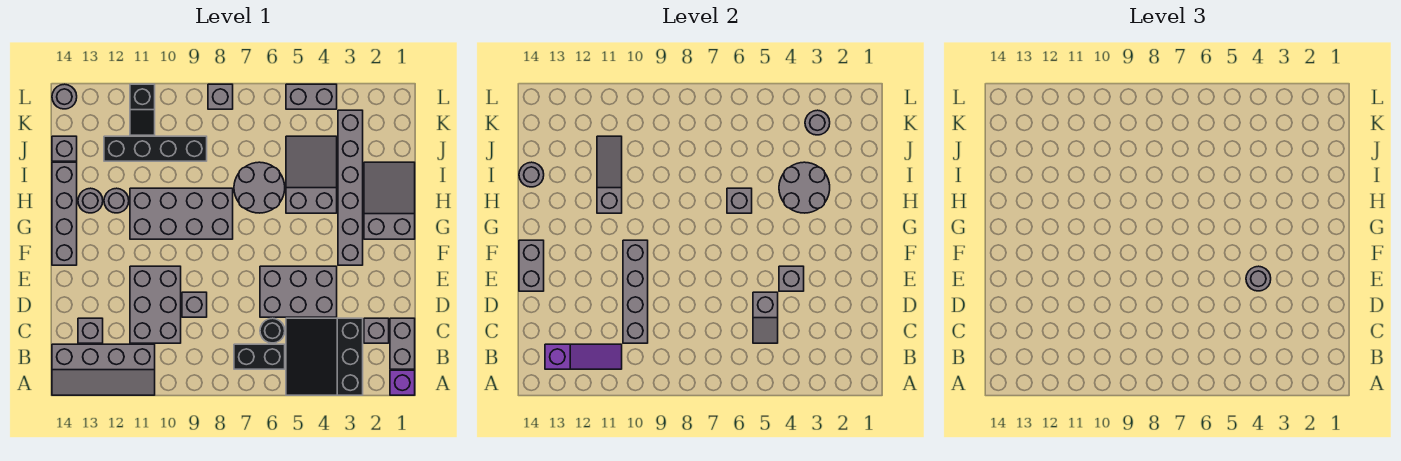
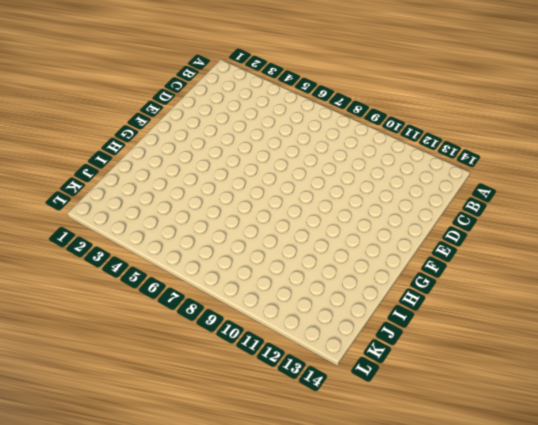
none -> purple 1x1 brick [390,370,415,395]
none -> black 3x3 slope [286,318,363,395]
none -> grey 2x4 slope [52,344,155,395]
none -> grey 1x2 brick [390,318,415,369]

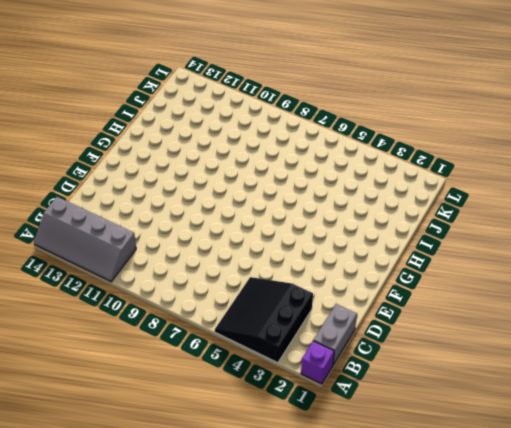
none -> black 1x2 brick [234,344,285,369]
none -> grey 1x1 brick [364,318,389,343]
none -> black 1x1 round brick [260,318,285,343]
none -> grey 2x3 brick [130,266,181,343]

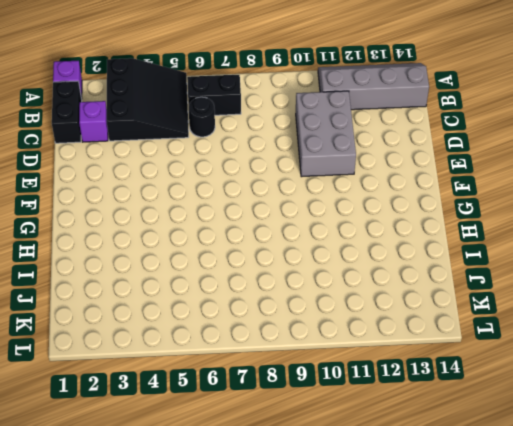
black 1x2 brick [52,81,82,143] -> grey 1x2 brick [390,318,415,369]
purple 1x1 brick [79,101,108,142] -> grey 1x1 brick [364,318,389,343]
none -> grey 1x1 brick [78,318,103,343]
none -> grey 2x3 brick [260,266,337,317]
none -> grey 1x1 brick [182,292,207,317]
none -> grey 1x6 brick [338,110,363,265]

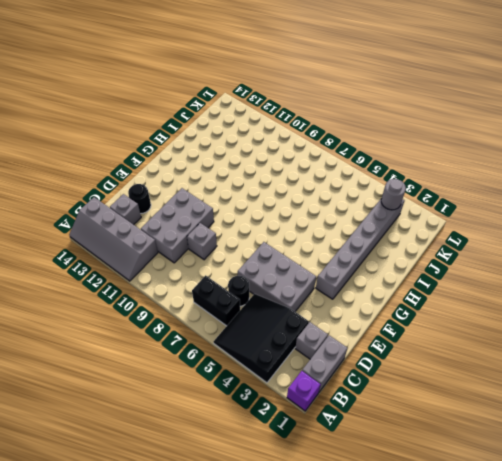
black 1x1 round brick [128,184,151,214] -> none
none -> grey 1x4 brick [52,162,77,265]
none -> grey 2x3 slope [364,162,415,239]
none -> grey 2x4 brick [130,188,233,239]
none -> grey 2x3 slope [286,136,337,213]

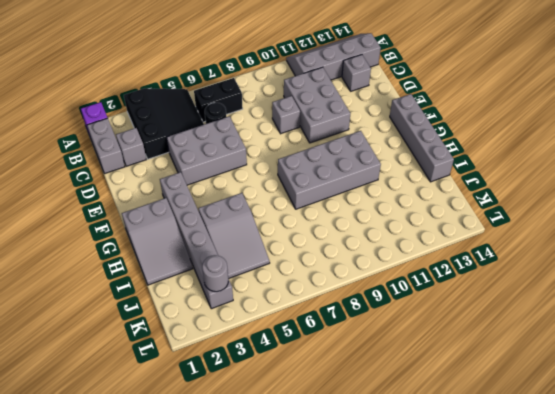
none -> grey 2x2 round brick [234,162,285,213]
none -> grey 1x1 round brick [104,188,129,213]
none -> grey 1x1 round brick [78,188,103,213]
none -> black 1x4 brick [104,136,207,161]

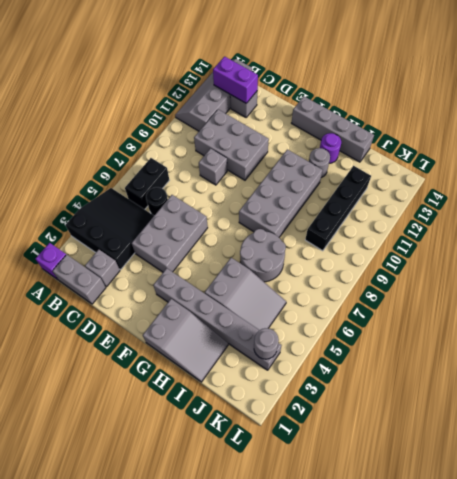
purple 1x2 brick [213,57,258,103] -> purple 1x3 slope [545,344,622,369]
purple 1x1 round brick [320,133,341,163] -> grey 1x1 round brick [78,188,103,213]
none -> grey 1x1 brick [52,136,77,161]
none -> black 1x2 slope [130,84,155,135]
none -> grey 1x2 brick [286,84,337,109]
none -> grey 1x1 brick [208,84,233,109]

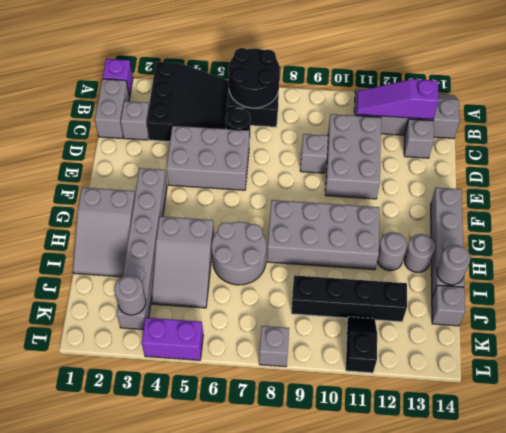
black 2x2 round brick [228,48,280,108] -> none
purple 1x2 brick [142,318,203,360] -> grey 1x2 brick [286,84,337,109]
none -> grey 1x1 round brick [52,84,77,109]
none -> grey 1x2 slope [753,292,778,343]
none -> grey 1x4 brick [623,240,648,343]
none -> grey 1x1 brick [779,266,804,291]

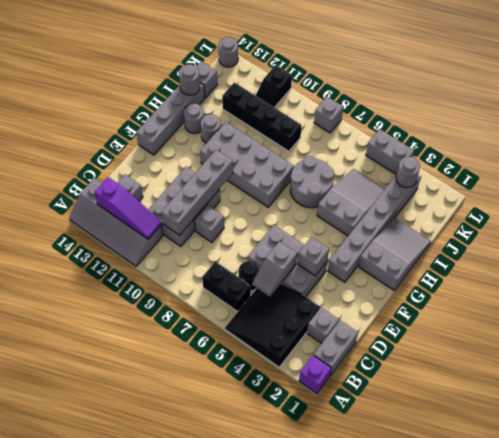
none -> grey 1x2 brick [519,240,544,291]
none -> grey 2x2 round brick [779,162,830,213]
none -> grey 1x1 brick [727,188,752,213]
none -> grey 1x3 slope [597,136,622,213]

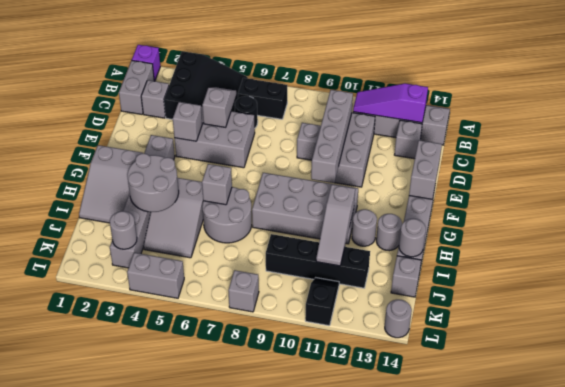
none -> grey 1x1 round brick [1246,266,1271,291]

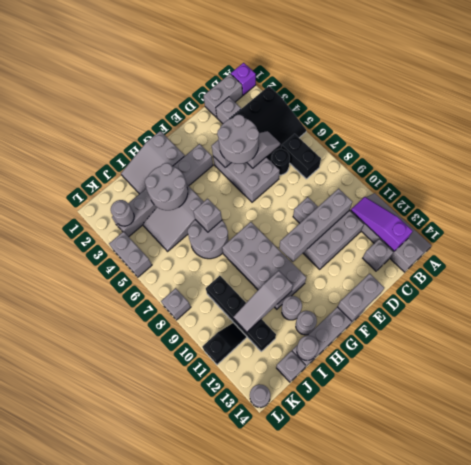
grey 2x2 round brick [217,115,259,164] -> grey 1x1 round brick [1246,266,1271,291]

